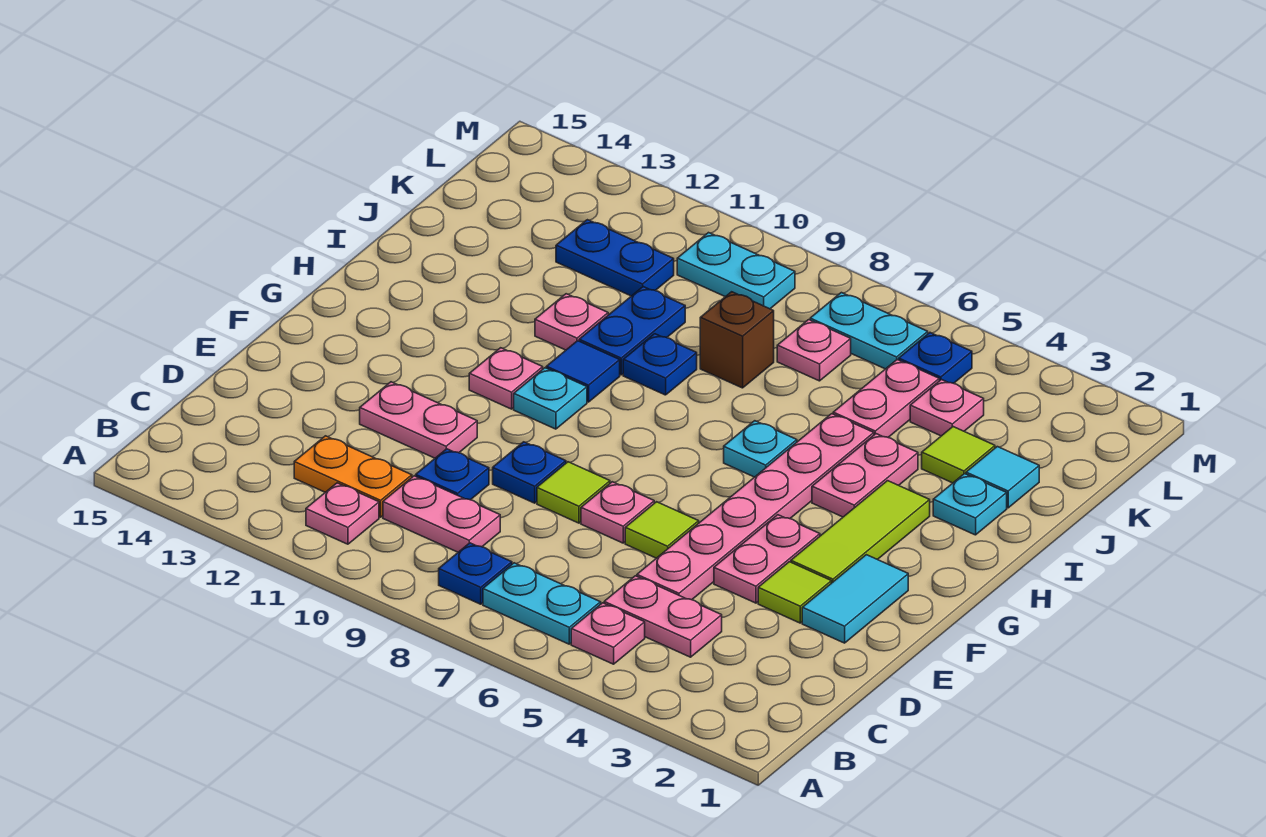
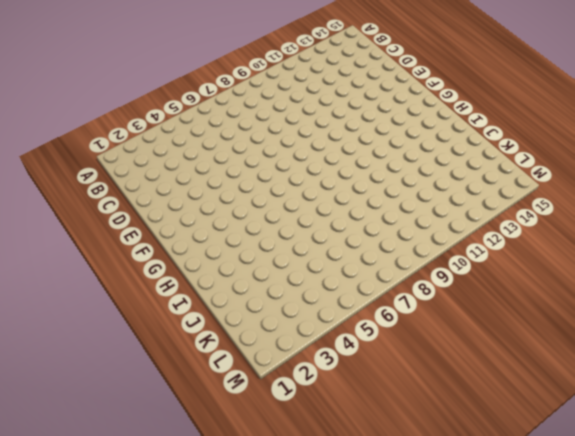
none -> pink 1x1 plate [571,603,645,664]
none -> cyan 1x2 plate [483,563,601,644]
none -> blue 1x1 plate [439,543,512,604]
none -> pink 1x1 plate [306,483,379,544]

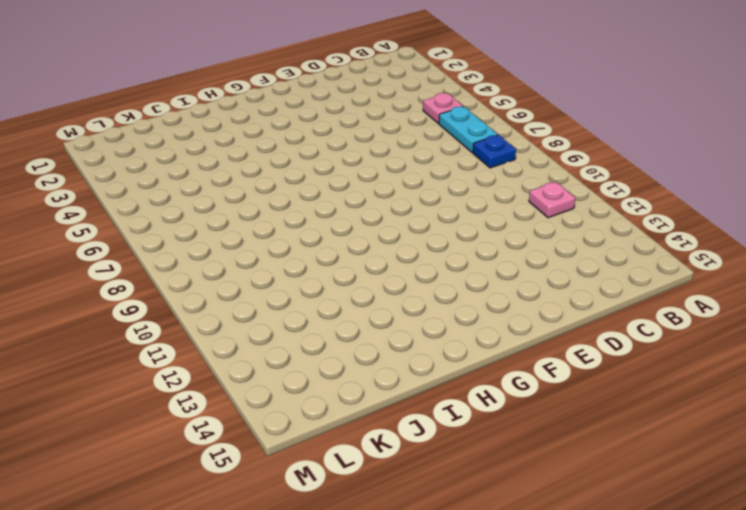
none -> pink 1x2 plate [604,576,722,657]
none -> pink 1x2 plate [383,476,500,552]
none -> orange 1x2 plate [294,436,412,517]
none -> pink 1x6 plate [637,414,874,600]

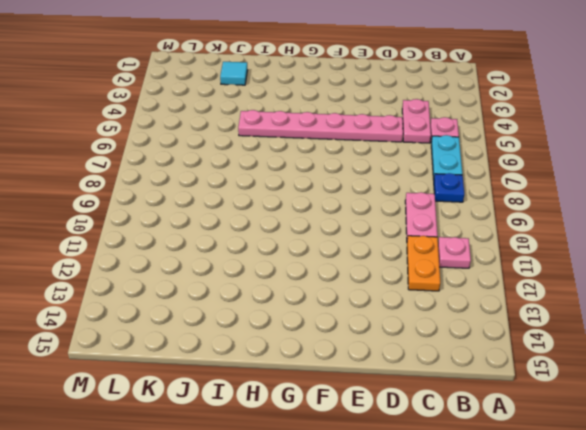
none -> blue 1x1 plate [416,449,489,500]
none -> cyan 1x2 tile [802,555,908,643]
none -> lime 1x1 tile [758,562,831,623]
none -> pink 1x2 plate [714,515,820,603]

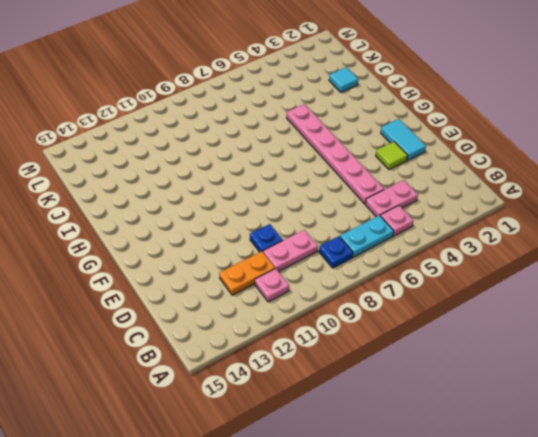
none -> pink 1x2 plate [714,515,820,603]
none -> lime 1x1 tile [625,502,699,558]
none -> pink 1x1 plate [581,482,654,543]
none -> lime 1x1 tile [537,462,610,523]

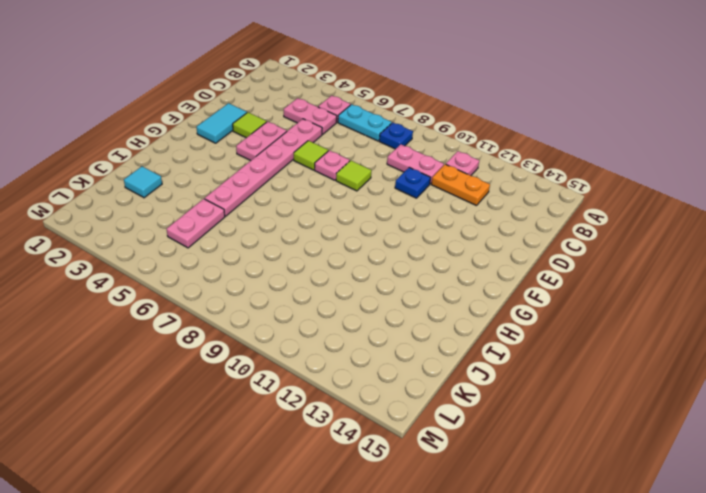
none -> blue 1x1 plate [493,442,566,503]
none -> pink 1x2 plate [360,382,477,458]
none -> lime 1x3 tile [791,481,930,583]
none -> cyan 1x1 plate [514,368,587,429]

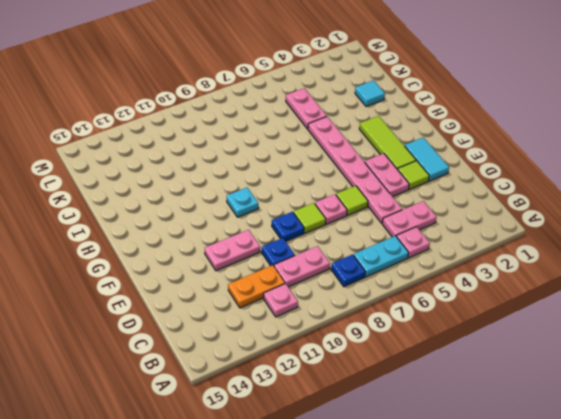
none -> pink 1x1 plate [469,348,543,409]
none -> pink 1x2 plate [812,434,918,517]
none -> cyan 1x1 plate [724,421,797,477]
none -> blue 1x1 tile [546,341,620,402]

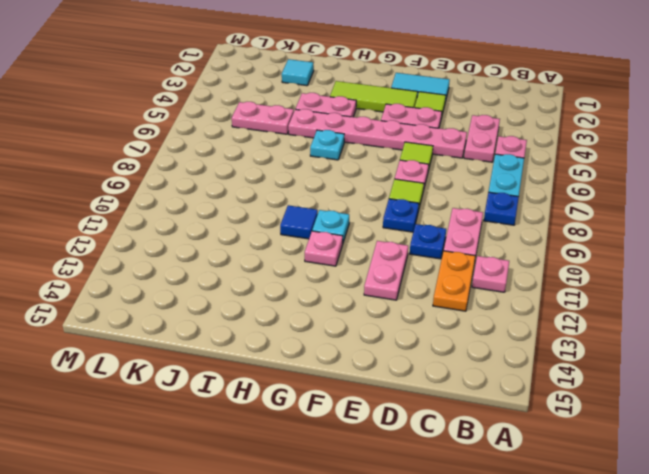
none -> cyan 1x1 plate [933,474,1007,535]
none -> blue 1x1 plate [623,334,697,395]
none -> blue 1x2 plate [579,287,685,375]
none -> pink 1x1 plate [535,294,608,350]

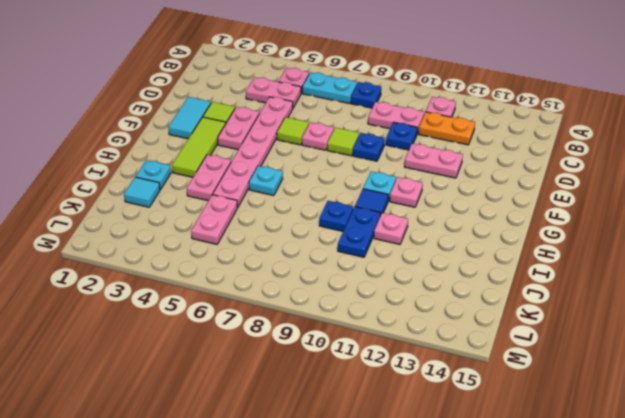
none -> lime 1x1 tile [922,427,995,483]
none -> brown 1x1 brick [700,292,774,388]
none -> pink 1x1 plate [910,380,984,436]
none -> pink 1x1 plate [777,320,851,381]

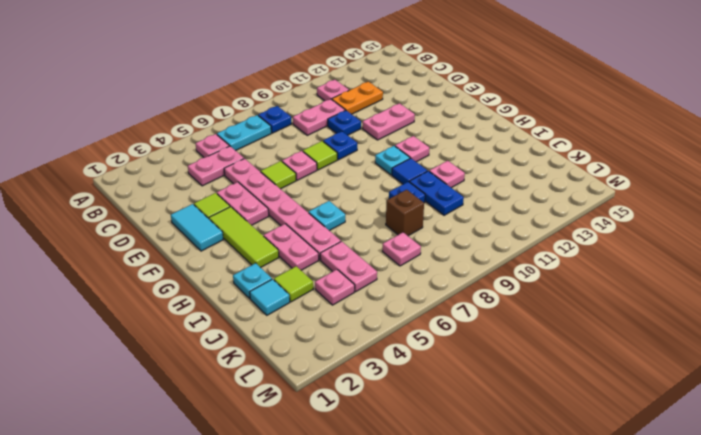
none -> blue 1x2 plate [556,220,674,296]
none -> blue 1x1 plate [899,333,972,383]
none -> cyan 1x2 plate [810,293,928,369]
none -> cyan 1x2 plate [677,233,795,309]

